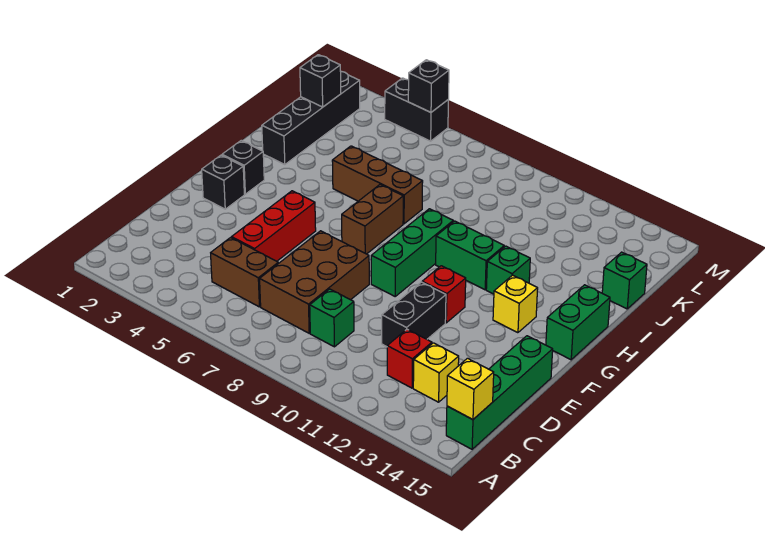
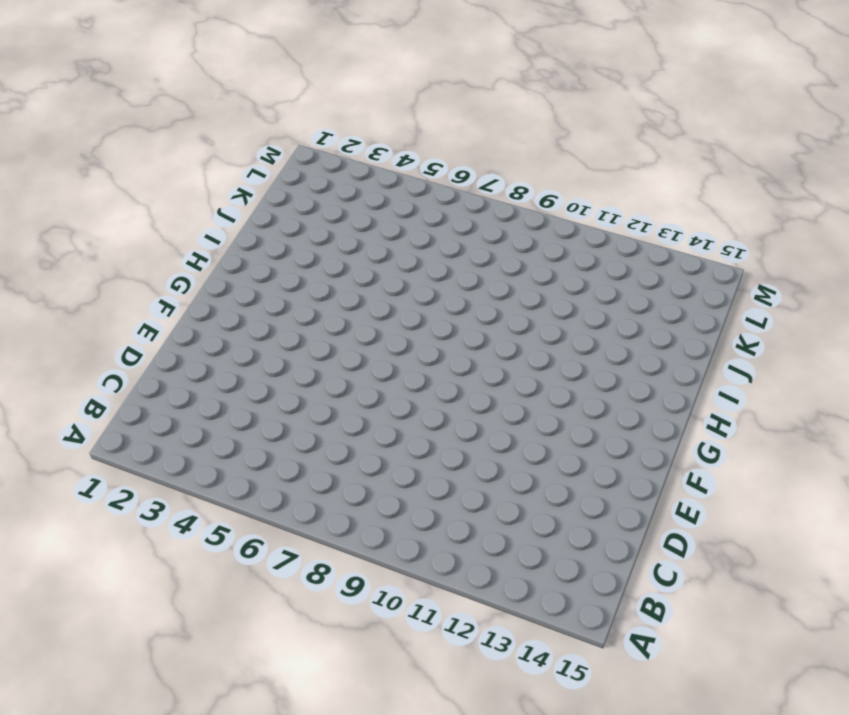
none -> green 1x4 brick [446,336,553,449]
none -> brown 1x2 brick [211,238,278,307]
none -> brown 2x3 brick [260,231,369,333]

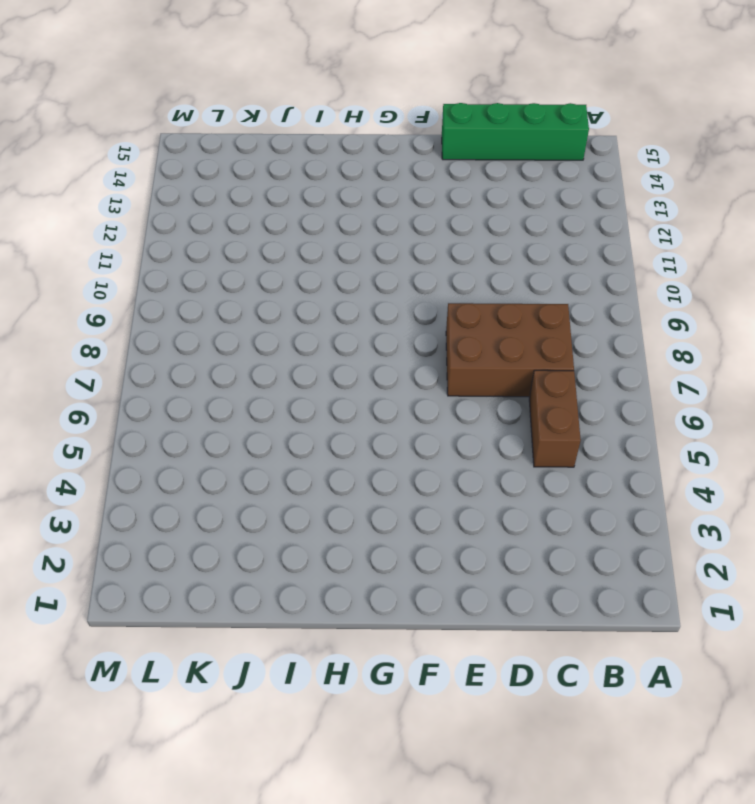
none -> green 1x1 brick [310,289,354,347]
none -> red 1x1 brick [387,329,432,388]
none -> yellow 1x1 brick [413,343,459,402]

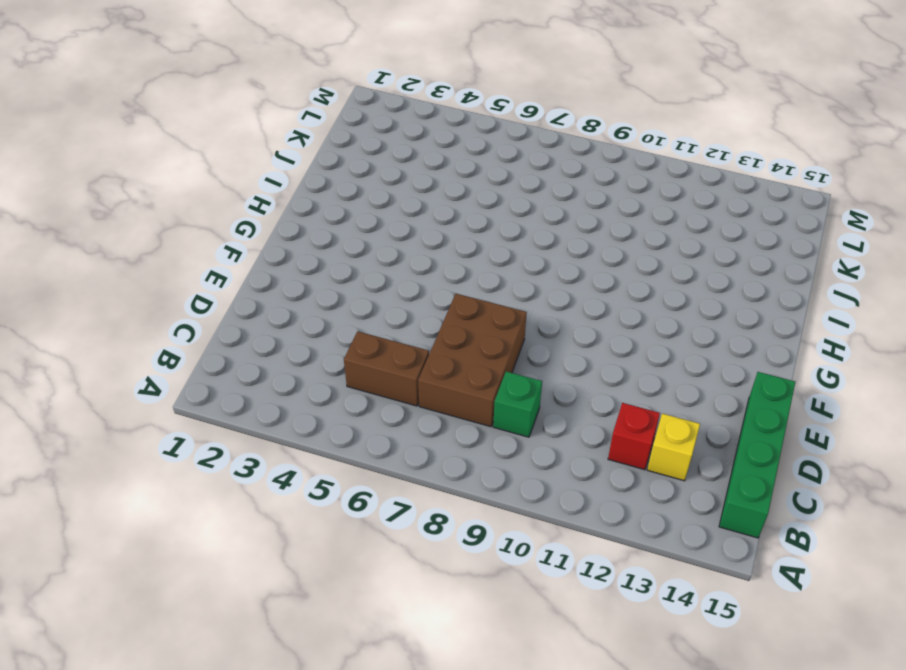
none -> red 1x3 brick [232,191,316,261]
none -> black 1x2 brick [382,282,446,347]
none -> black 1x1 brick [202,155,244,209]

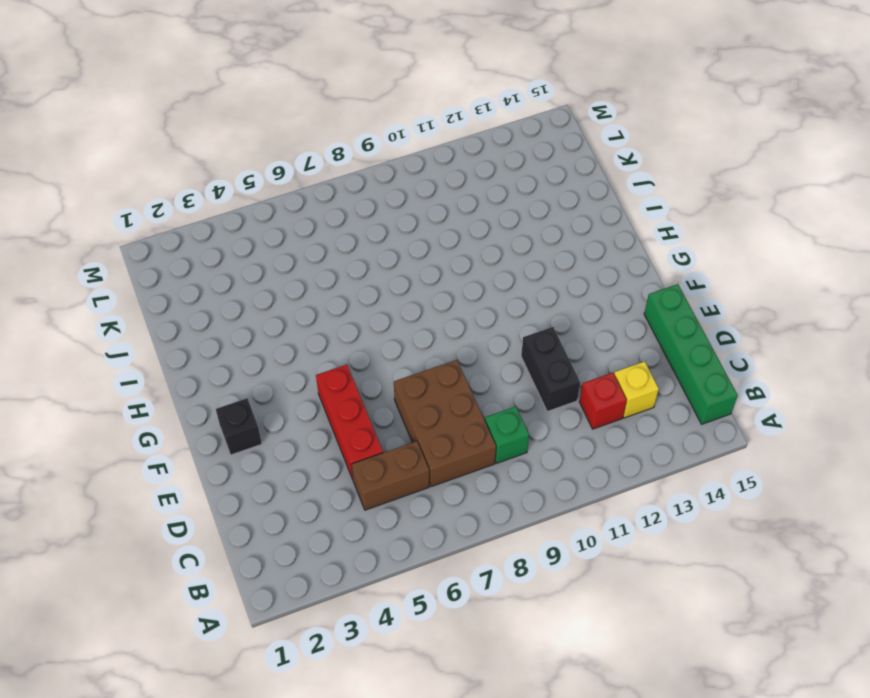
none -> green 1x3 brick [371,209,453,296]
none -> red 1x1 brick [422,266,466,323]
none -> black 1x1 brick [222,141,264,194]

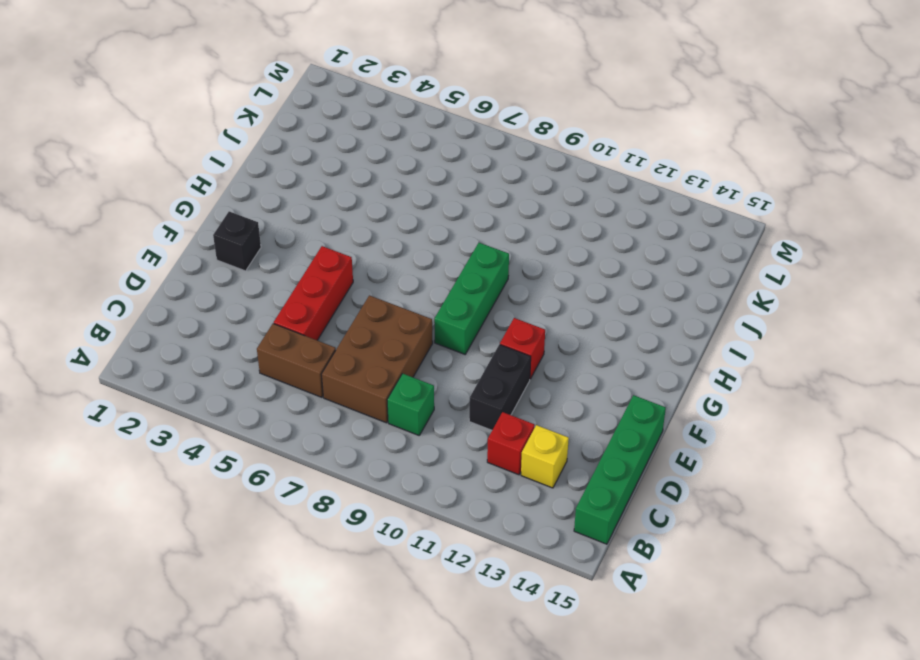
none -> black 1x1 brick [222,141,264,194]
none -> brown 1x2 brick [342,185,403,254]
none -> yellow 1x1 brick [493,275,538,333]

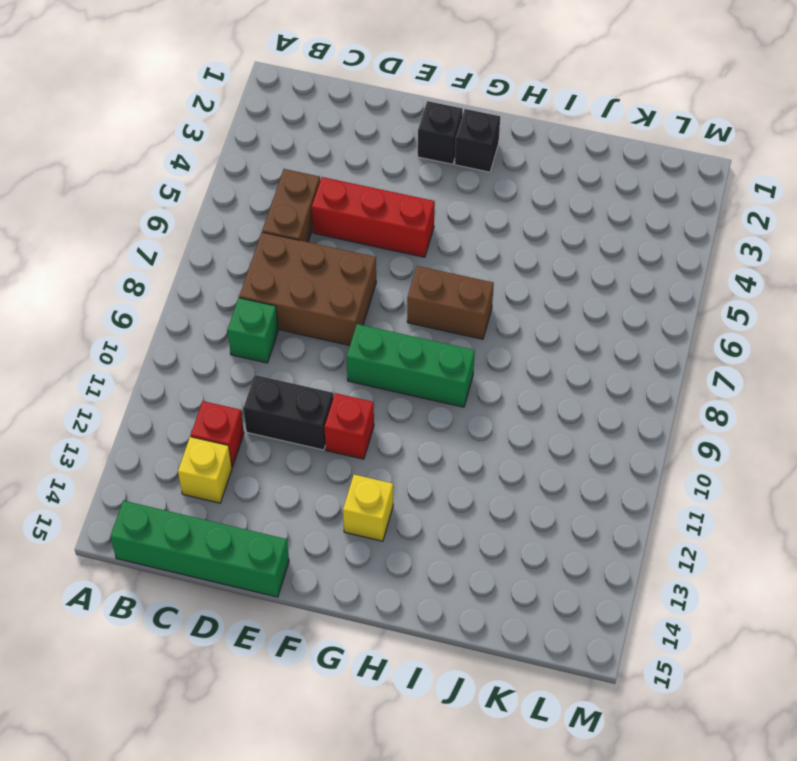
none -> green 1x2 brick [546,285,610,360]
none -> green 1x2 brick [436,221,504,290]
none -> green 1x1 brick [486,246,530,294]

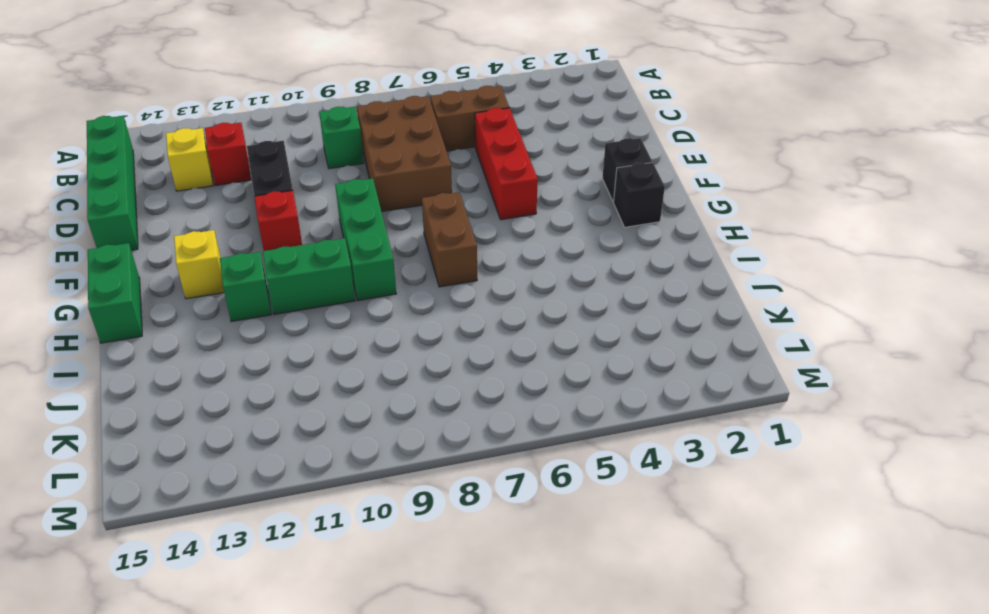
none -> black 1x4 brick [262,71,360,164]
none -> brown 1x3 brick [332,146,423,224]
none -> green 1x1 brick [602,252,647,309]

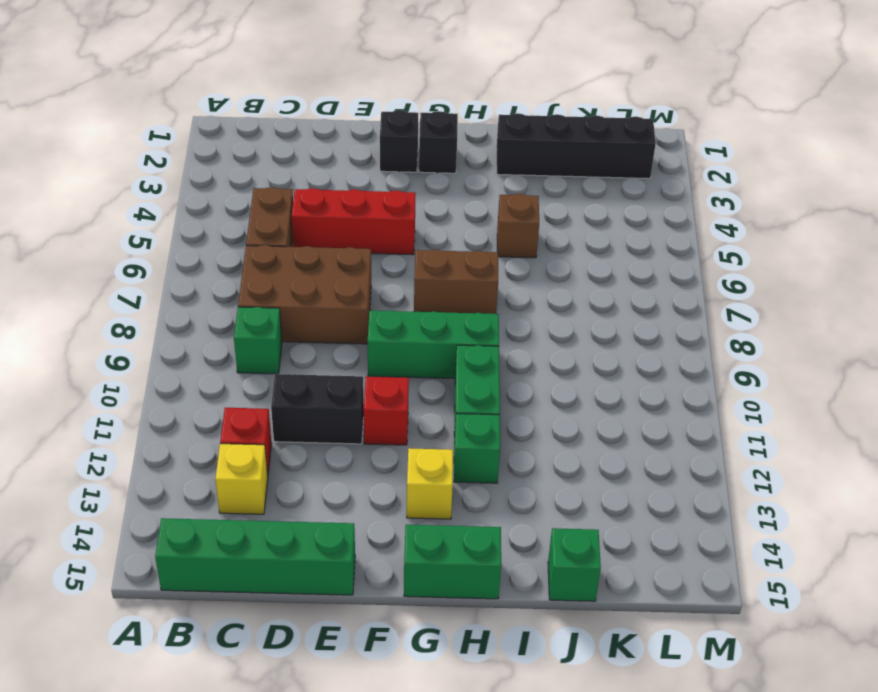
brown 1x1 brick [497,194,539,258] -> brown 1x3 brick [332,146,423,224]
none -> black 1x2 brick [385,78,448,141]
none -> yellow 1x1 brick [447,358,494,420]
none -> black 1x1 brick [300,55,341,107]

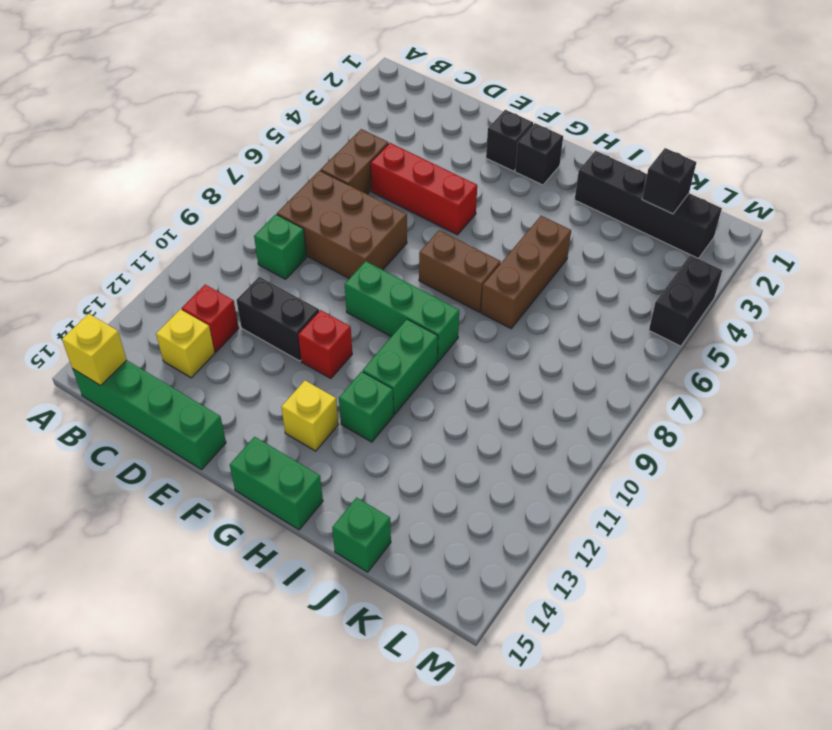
none -> black 1x1 brick [408,60,449,112]

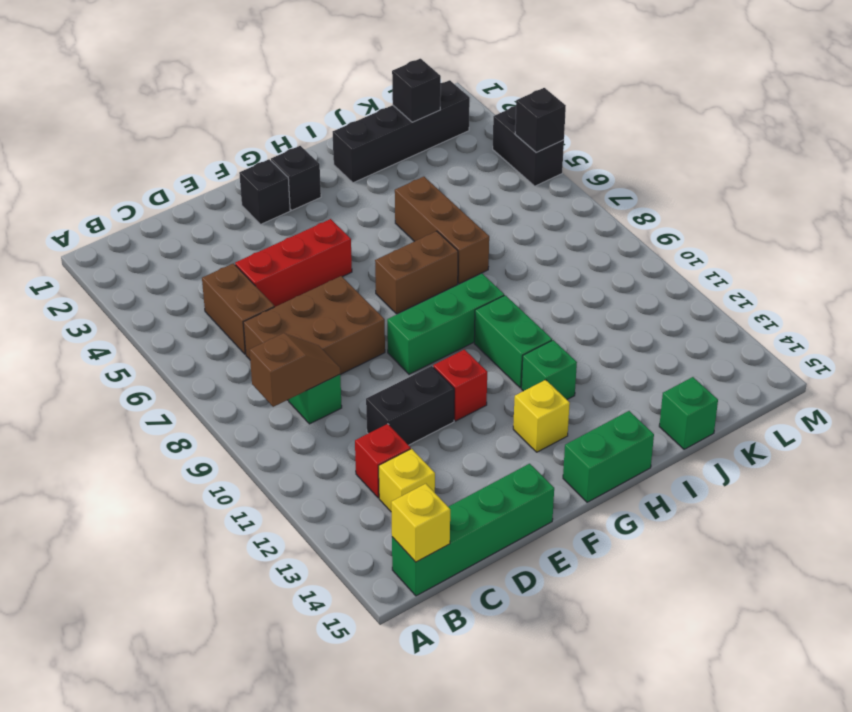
brown 1x2 slope [250,333,340,407] -> none

